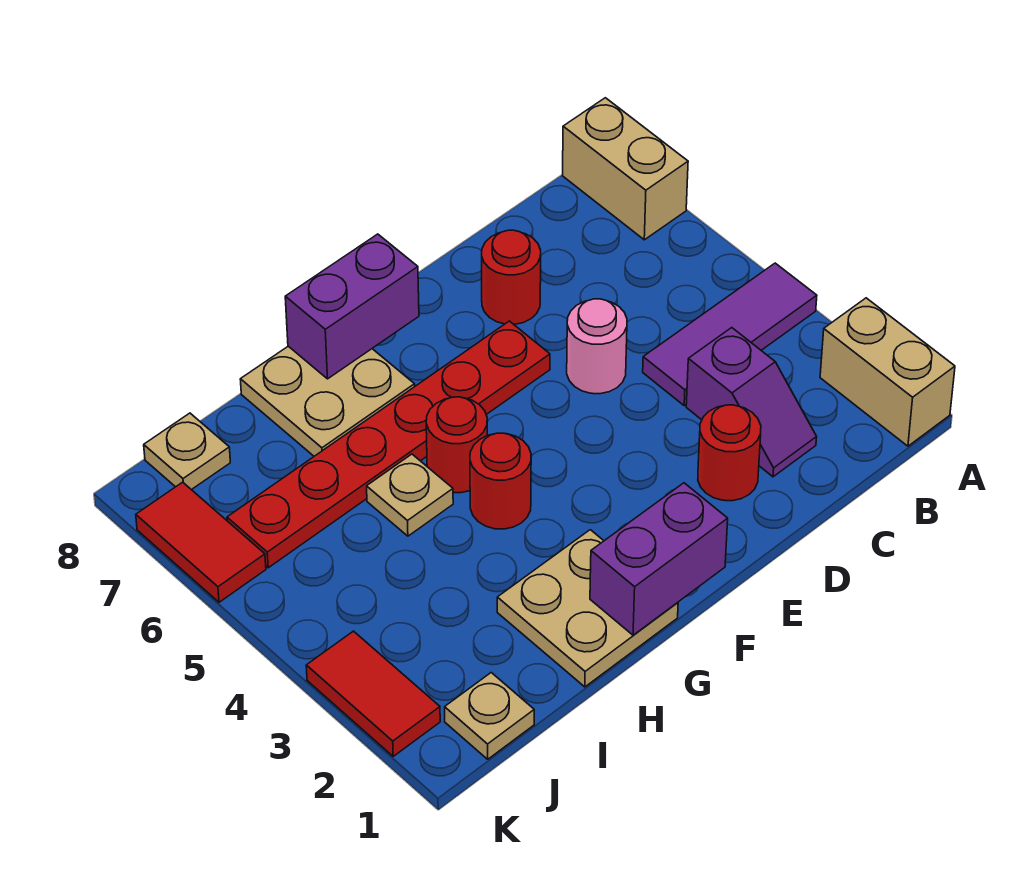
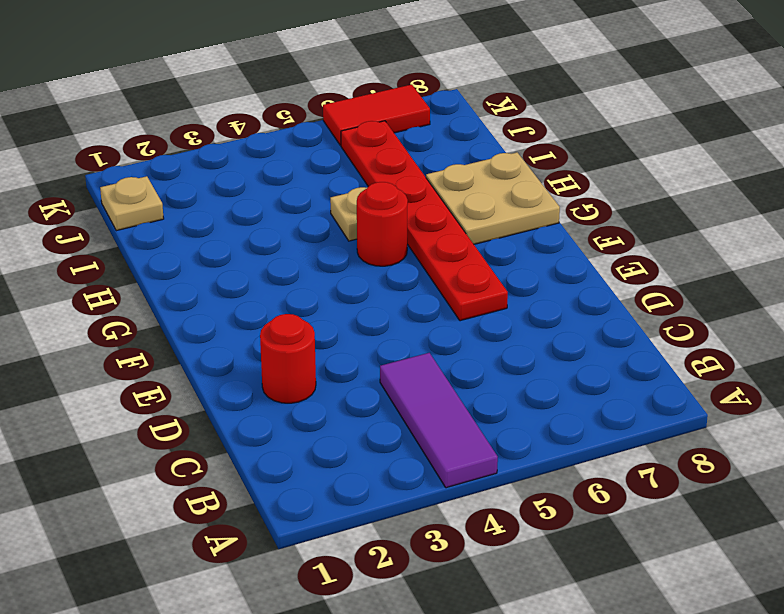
none -> tan 1x2 brick [820,298,955,446]
none -> tan 1x2 brick [563,98,688,240]
none -> purple 1x2 slope [686,328,817,477]

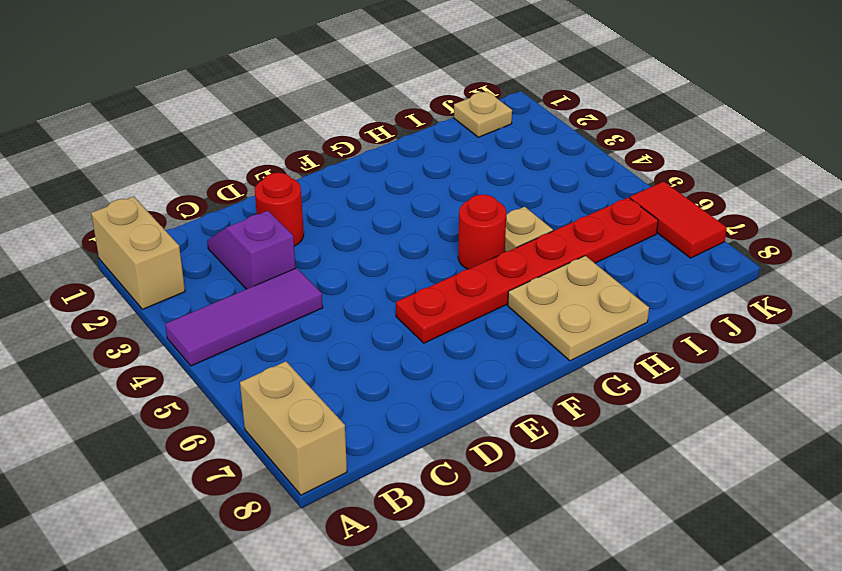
none -> pink 1x1 round brick [567,299,627,394]
none -> red 1x1 round brick [482,230,541,324]
none -> tan 2x2 plate [497,530,678,687]

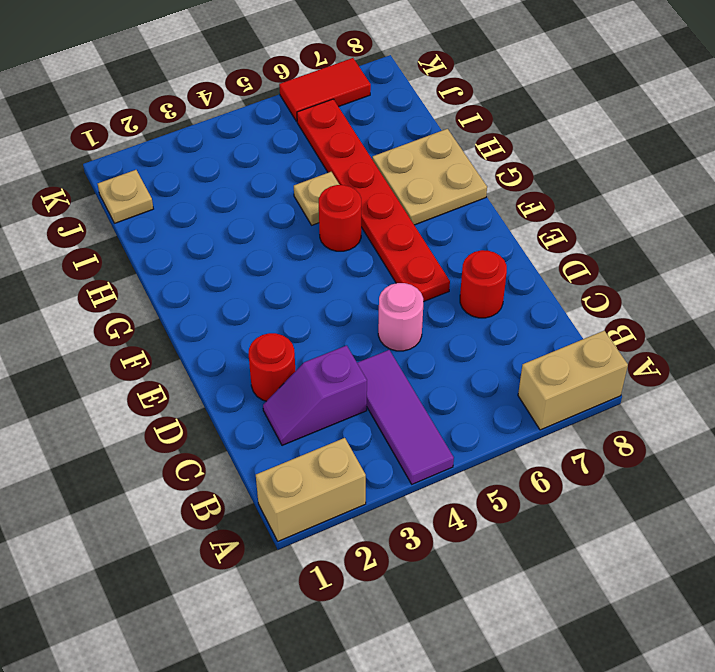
none -> tan 2x2 plate [497,530,678,687]
none -> red 1x1 round brick [470,433,531,529]
none -> tan 1x1 plate [144,413,230,490]

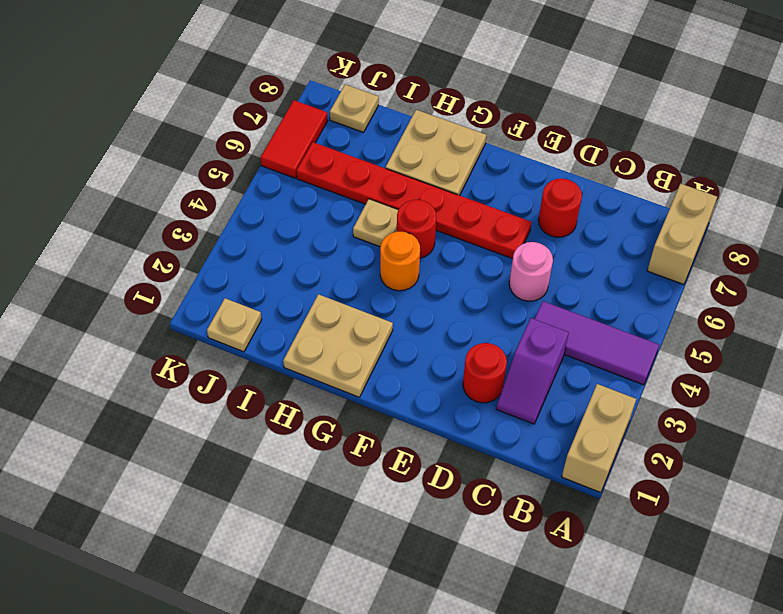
orange 1x1 round brick [380,232,420,291] -> red 1x1 round brick [470,433,531,529]
none -> red 1x2 tile [306,631,440,756]
none -> purple 1x2 brick [590,483,728,635]
none -> purple 1x2 brick [285,234,419,379]

